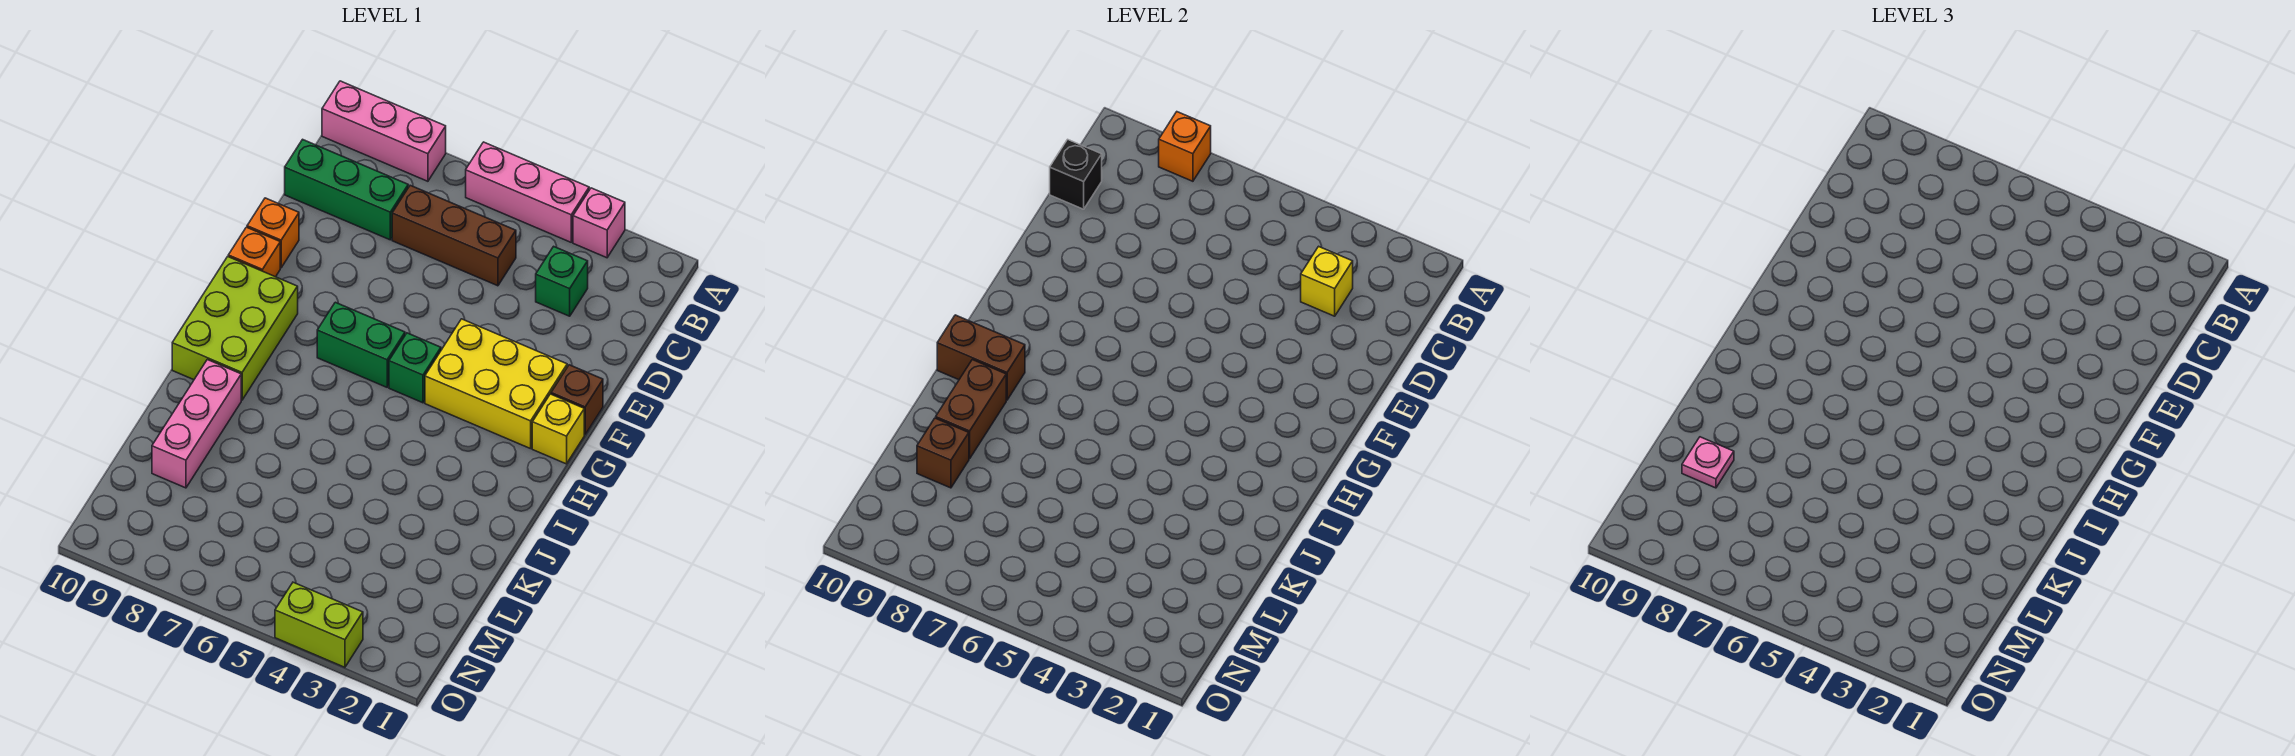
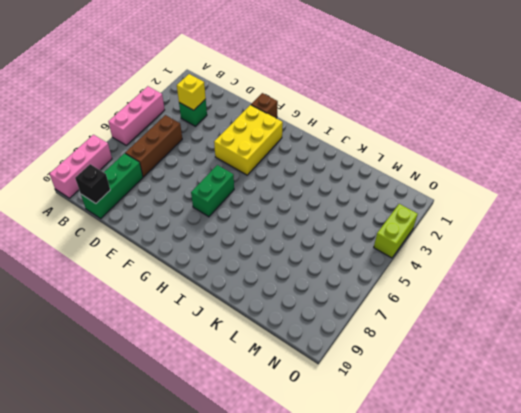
none -> pink 1x1 brick [573,188,625,258]
none -> orange 1x1 brick [247,198,299,268]
none -> orange 1x1 brick [228,227,280,277]

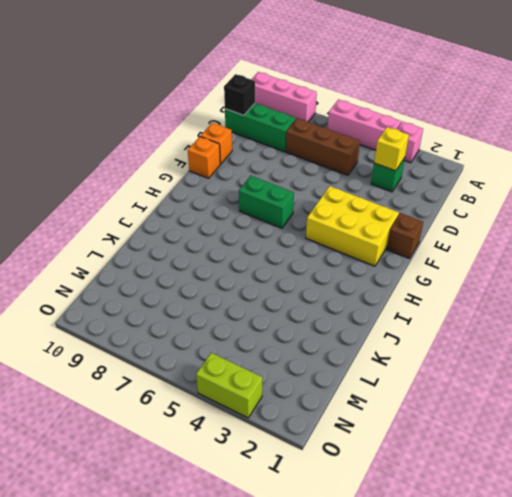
none -> yellow 1x1 brick [532,394,584,464]
none -> green 1x1 brick [389,333,441,403]
none -> lime 2x3 brick [172,257,298,400]

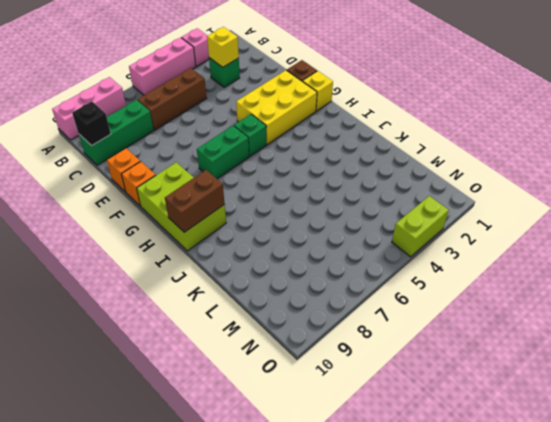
none -> pink 1x3 brick [152,360,241,488]
none -> orange 1x1 brick [1159,112,1211,181]
none -> brown 1x2 brick [936,360,1006,459]

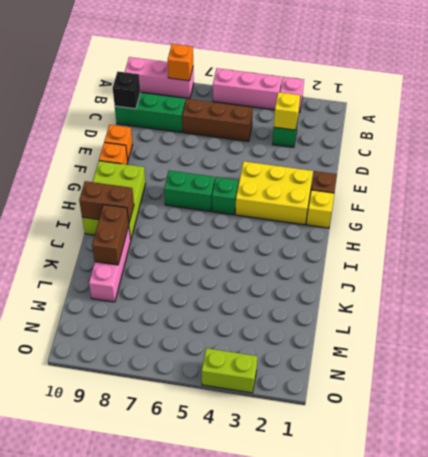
none -> brown 1x1 brick [917,418,969,488]
none -> pink 1x1 plate [1682,437,1734,488]

